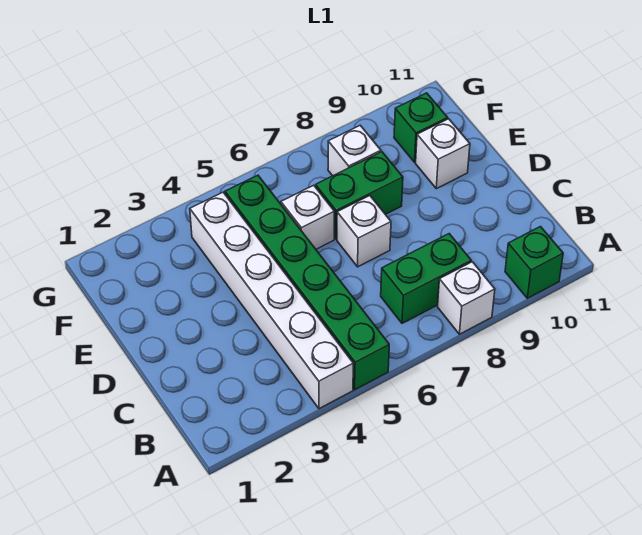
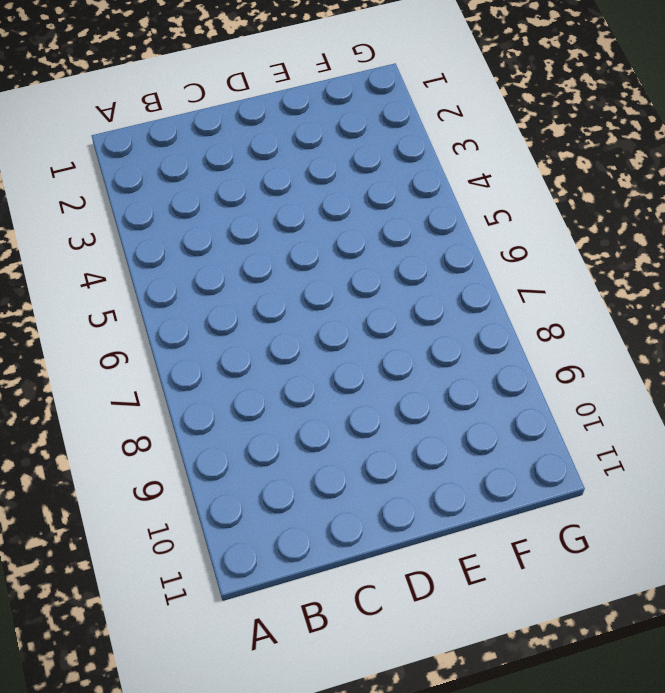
none -> white 1x6 brick [190,192,353,409]
none -> green 1x6 brick [225,175,389,390]

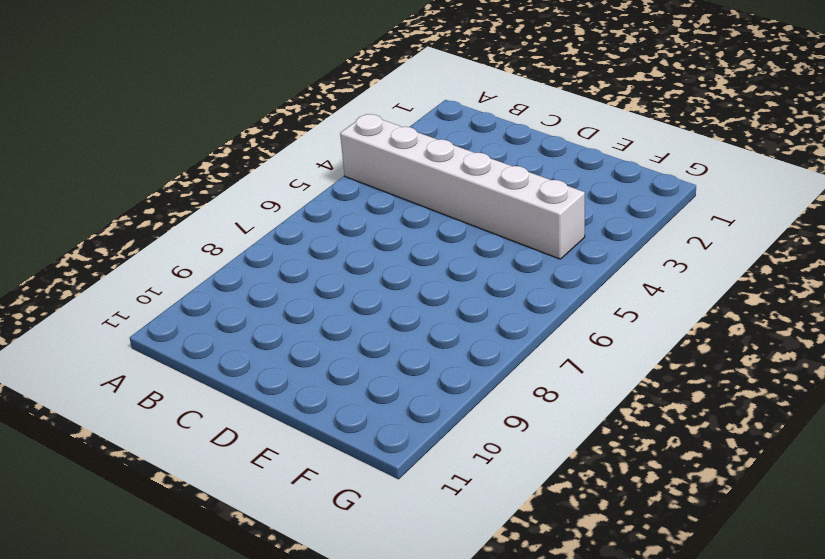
none -> green 1x6 brick [225,175,389,390]
none -> white 1x1 brick [438,262,495,334]

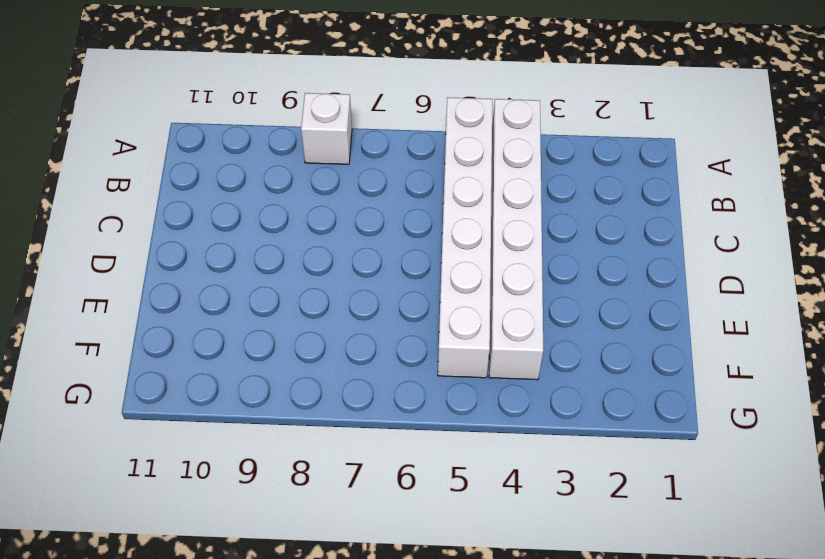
white 1x6 brick [438,97,492,378] -> green 1x6 brick [225,175,389,390]
none -> green 1x1 brick [505,227,563,298]
none -> green 1x2 brick [381,234,471,323]

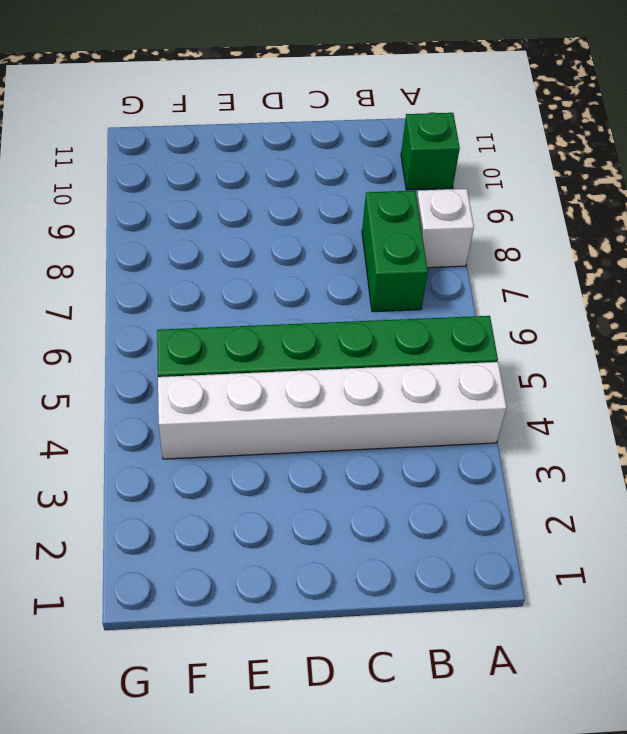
none -> white 1x1 brick [337,196,391,267]
none -> white 1x1 brick [281,185,334,249]

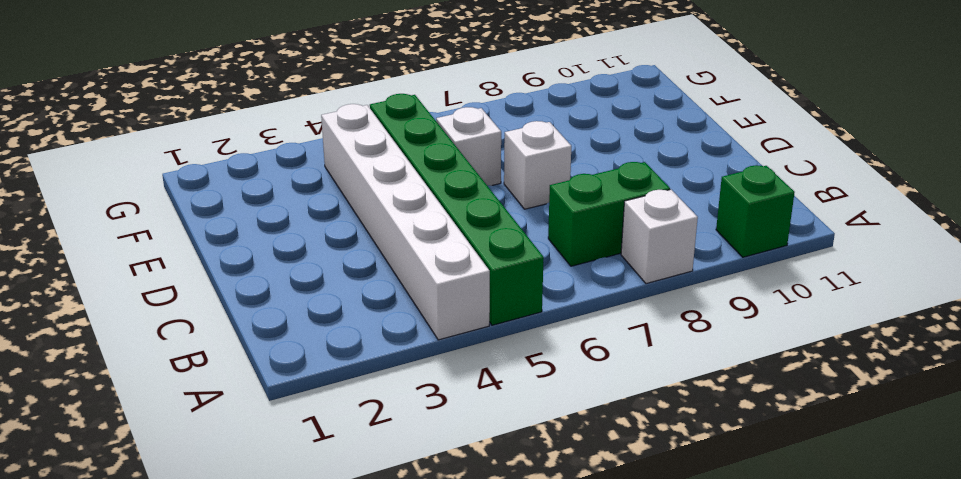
none -> green 1x2 brick [316,152,403,239]
none -> white 1x1 brick [416,119,470,189]

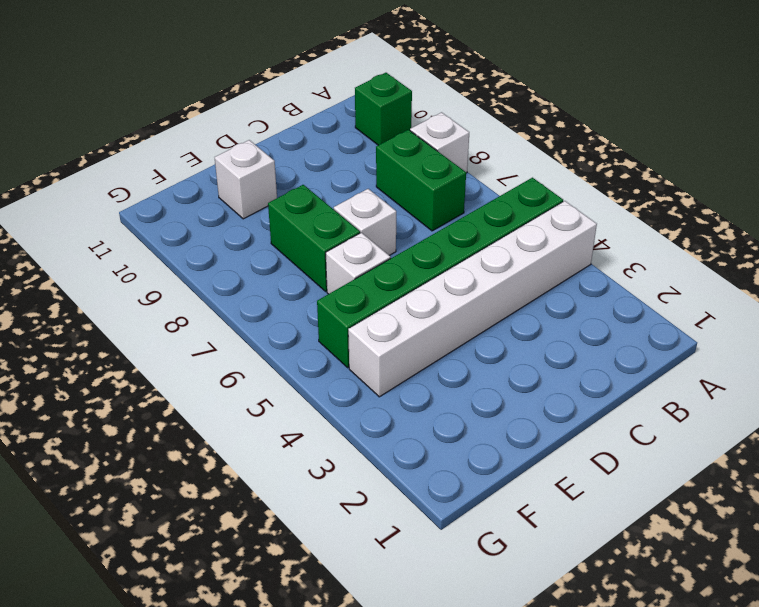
none -> white 1x1 brick [328,125,381,176]
none -> green 1x1 brick [394,93,448,162]

